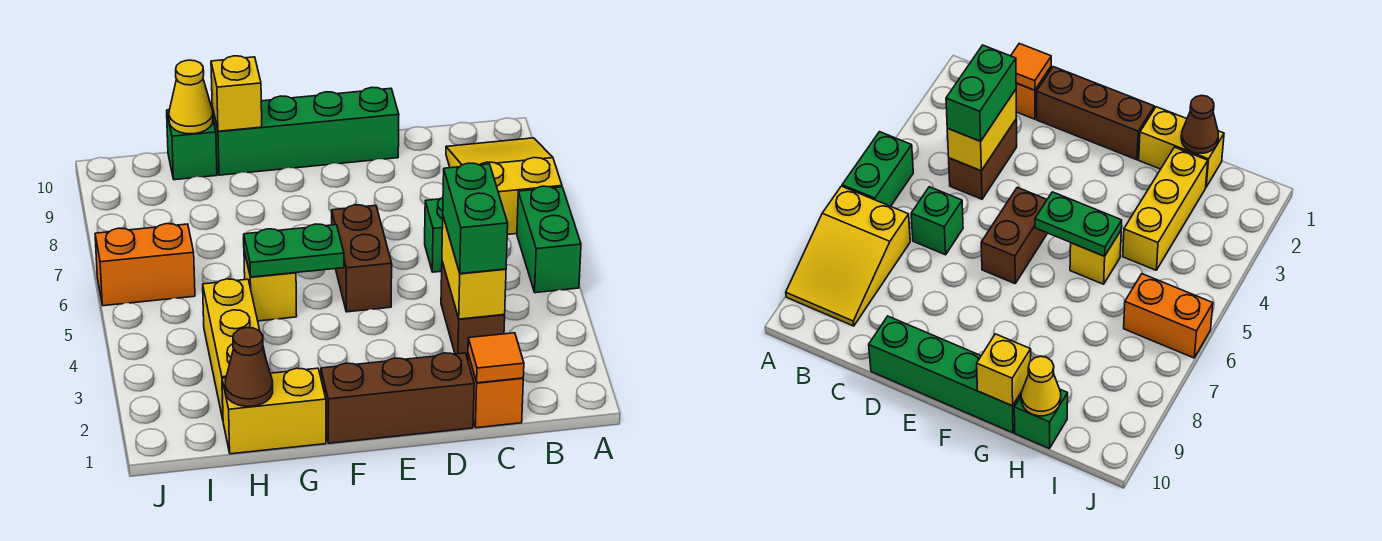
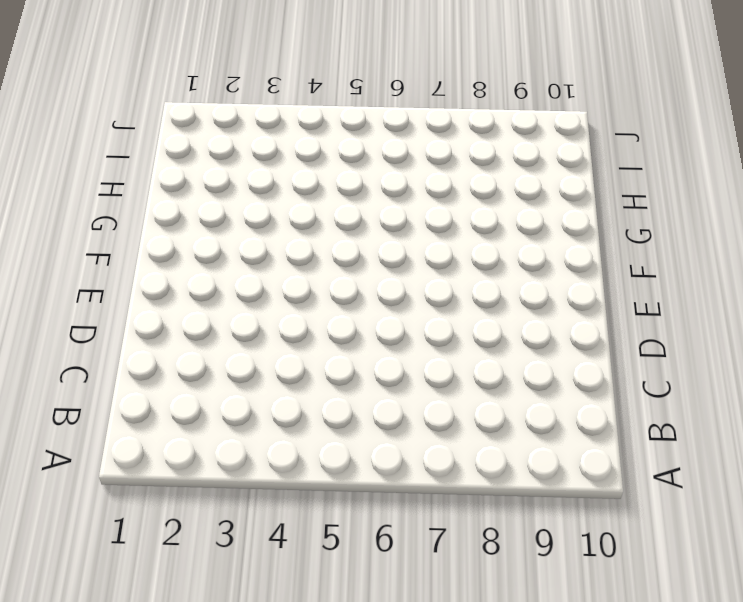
none -> green 1x2 brick [517,186,581,293]
none -> yellow 2x3 slope [446,138,562,234]
none -> orange 1x1 brick [468,354,523,428]

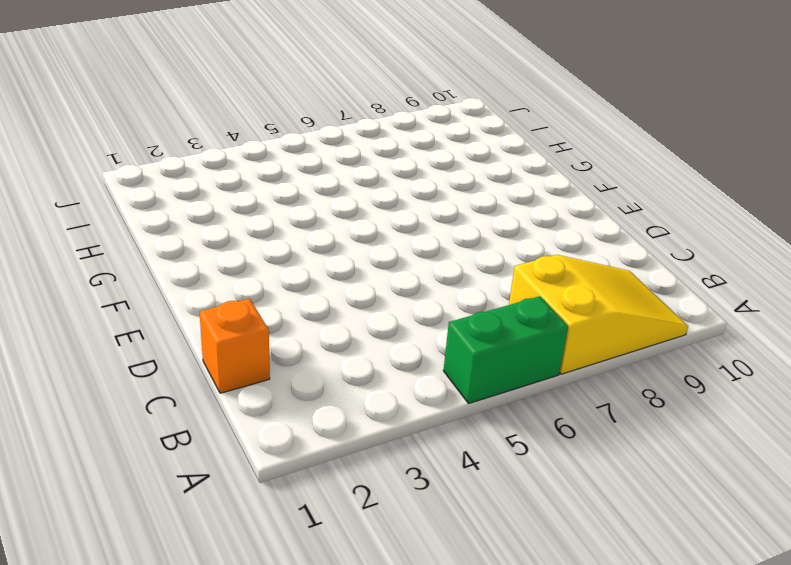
none -> brown 1x2 brick [441,262,505,360]
none -> green 1x1 brick [425,197,443,272]
none -> brown 1x3 brick [321,353,474,443]

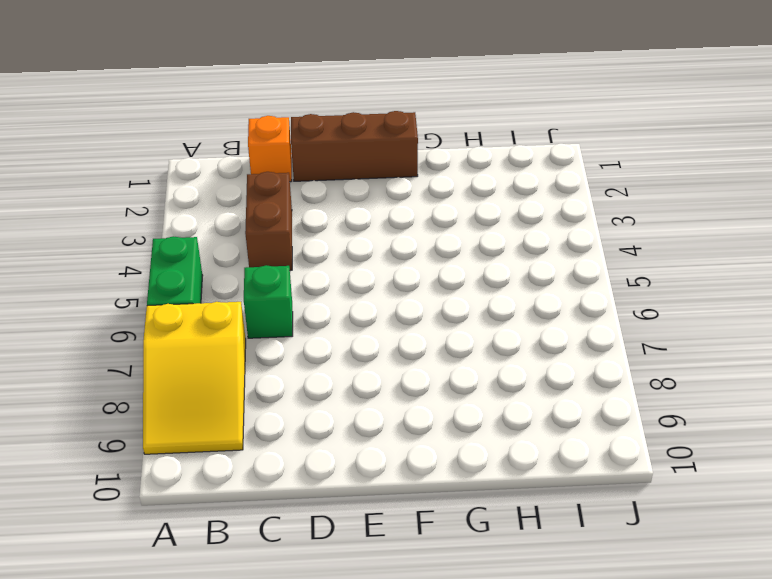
none -> green 1x4 brick [212,87,399,175]
none -> brown 1x2 brick [332,205,392,312]
none -> yellow 1x2 brick [222,368,326,454]

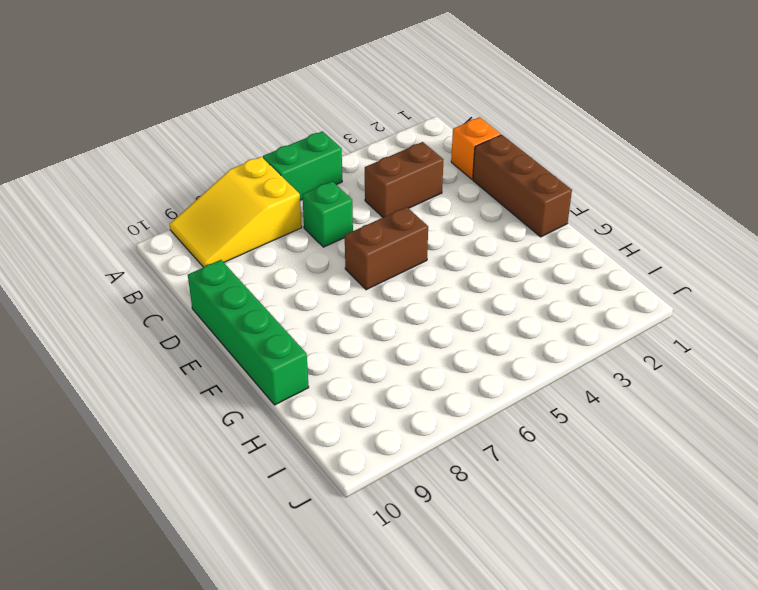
none -> yellow 1x2 brick [222,368,326,454]
none -> yellow 1x1 brick [244,251,297,321]
none -> yellow 1x3 brick [203,279,265,419]

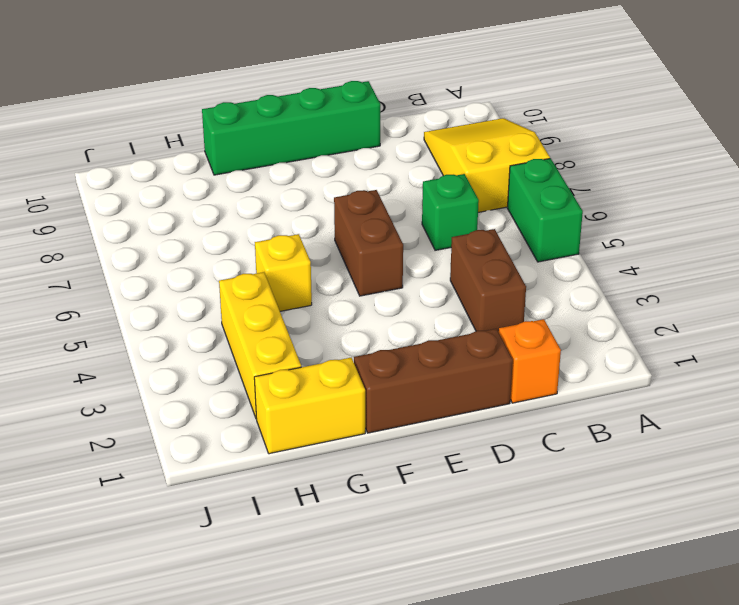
none -> green 1x1 brick [167,110,217,180]
none -> orange 1x2 brick [95,224,195,306]
none -> orange 1x1 tile [468,333,524,383]

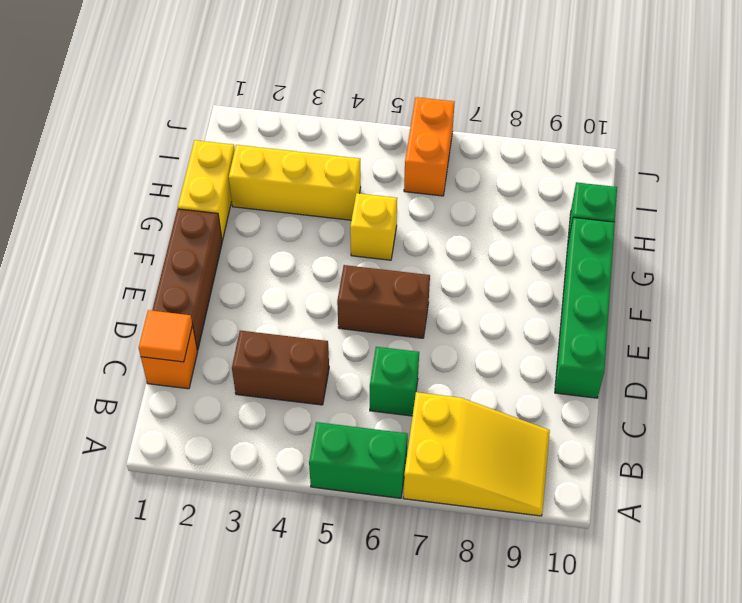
none -> yellow 1x2 brick [442,217,506,319]
none -> green 1x2 plate [244,224,344,277]
none -> yellow 1x1 brick [211,56,262,131]

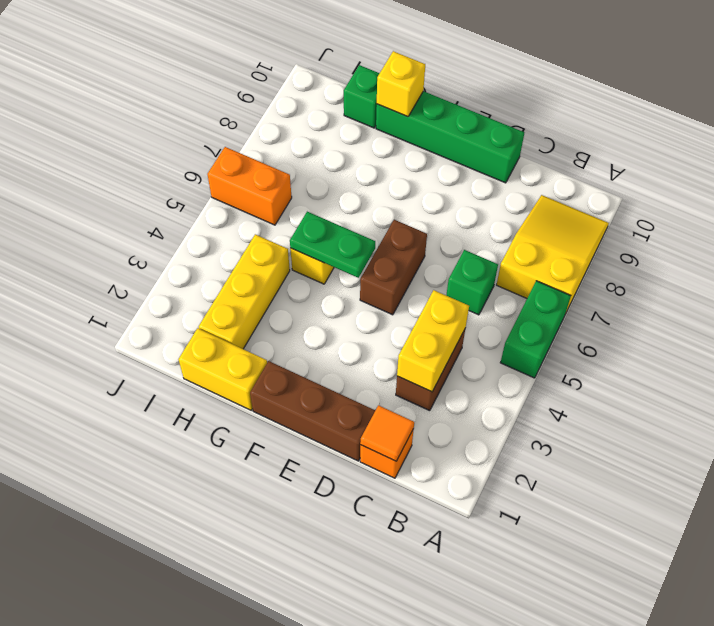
none -> brown 1x1 cone [225,328,273,406]
none -> yellow 1x1 cone [169,60,213,134]
none -> green 1x2 brick [443,163,508,274]

